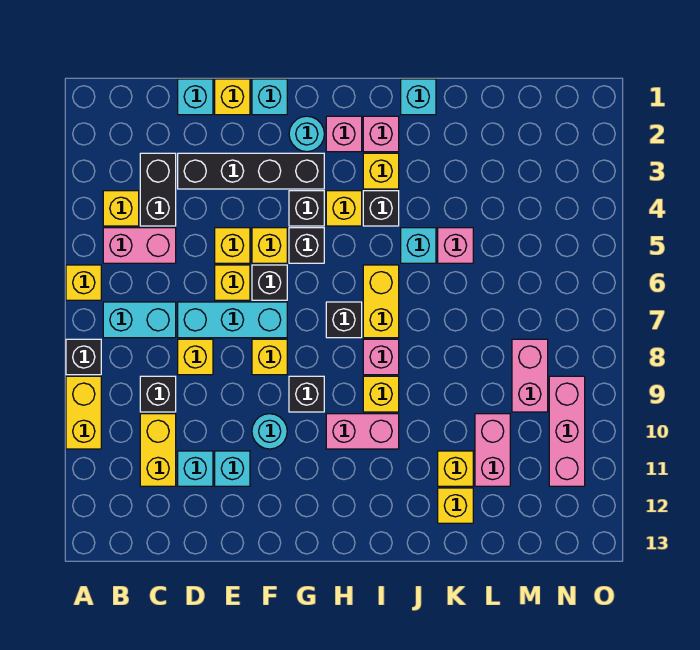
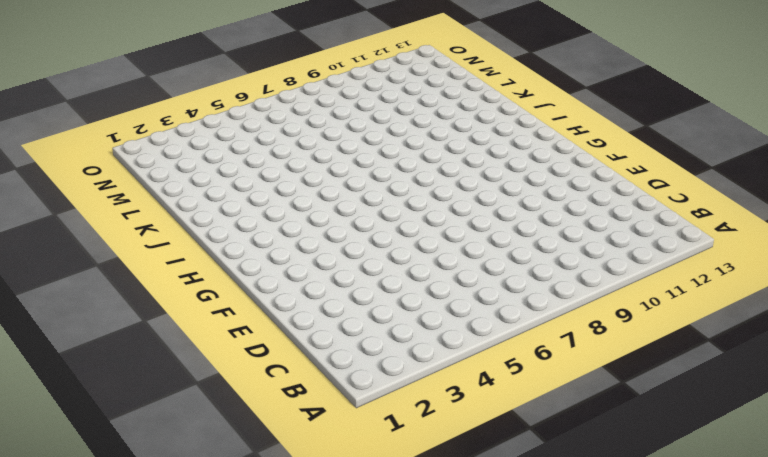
none -> yellow 1x1 brick [66,265,101,300]
none -> black 1x1 brick [66,339,101,375]
none -> yellow 1x2 brick [66,376,101,449]
none -> yellow 1x1 brick [103,191,139,226]

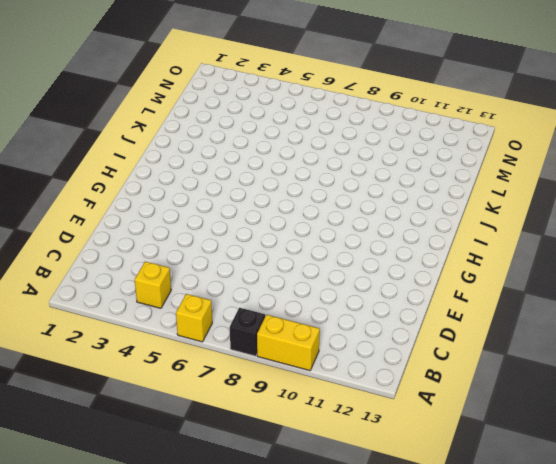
none -> pink 1x2 brick [103,228,176,263]
none -> cyan 1x2 brick [103,302,176,338]
none -> black 1x2 brick [140,153,176,226]
none -> black 1x1 brick [140,376,176,412]

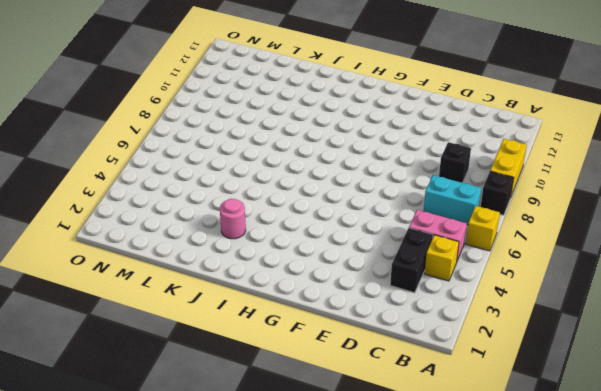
pink 1x1 round brick [220,199,246,239] -> none
none -> yellow 1x2 brick [140,414,176,486]
none -> cyan 1x1 brick [178,79,213,115]
none -> black 1x4 brick [178,153,324,189]
none -> cyan 1x3 brick [178,302,287,338]

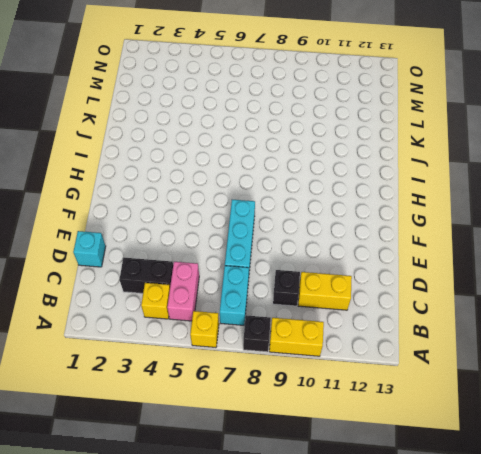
none -> black 1x4 brick [178,153,324,189]
none -> yellow 1x1 brick [178,339,213,375]
none -> cyan 1x1 brick [178,451,213,486]
none -> yellow 1x1 brick [215,79,250,115]

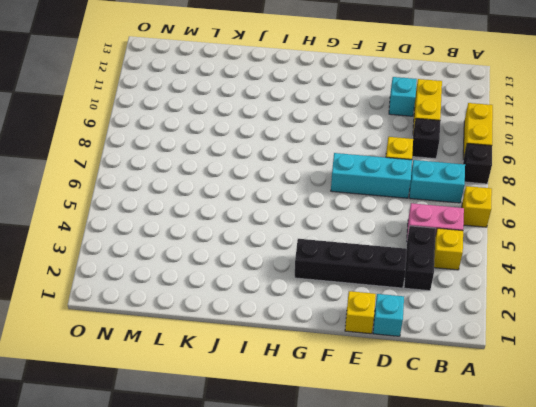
none -> yellow 1x1 brick [215,228,250,263]
none -> yellow 1x1 brick [215,265,250,300]
none -> cyan 1x1 brick [215,451,250,486]
none -> cyan 1x1 brick [252,79,287,115]

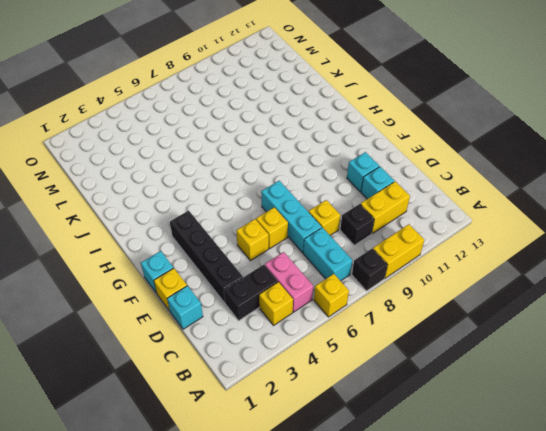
none -> yellow 1x1 brick [252,228,287,263]
none -> black 1x1 brick [252,265,287,300]
none -> yellow 1x1 brick [252,339,287,375]
none -> cyan 1x1 round brick [252,414,287,449]

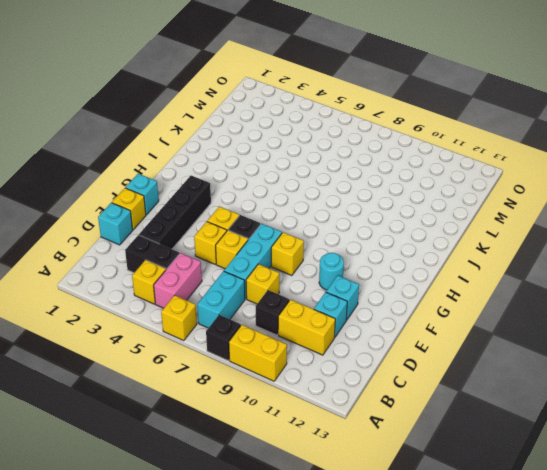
none -> cyan 1x1 round brick [289,116,324,152]
none -> black 1x1 brick [289,191,324,226]
none -> black 1x1 brick [289,228,324,263]
none -> black 1x1 brick [289,376,324,412]

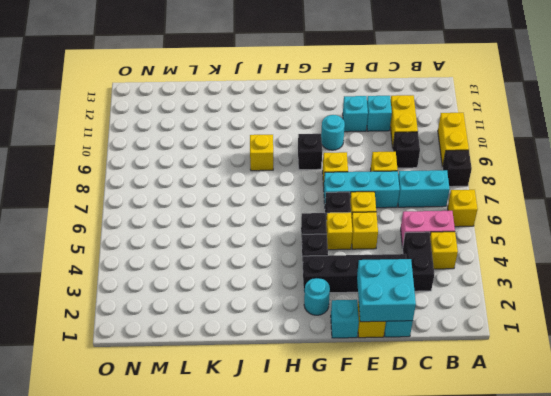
cyan 2x2 brick [357,259,416,322] -> none
none -> pink 1x1 brick [326,116,362,152]
none -> yellow 1x1 brick [326,191,362,226]
none -> black 1x1 brick [326,302,362,338]
none -> pink 1x2 brick [326,414,399,449]

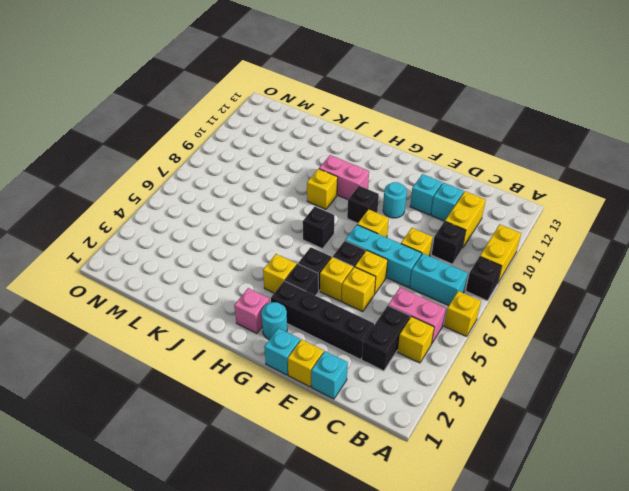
none -> pink 1x1 brick [363,116,399,152]
none -> yellow 1x1 brick [363,153,399,189]
none -> black 1x1 brick [363,191,399,226]
none -> yellow 1x2 brick [363,265,399,338]

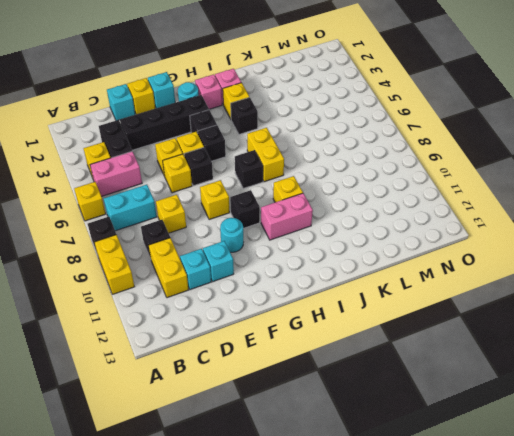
none -> cyan 1x3 brick [178,302,287,338]
none -> yellow 1x1 brick [326,191,362,226]
none -> pink 1x1 brick [363,339,399,375]
none -> cyan 1x1 brick [401,79,436,115]

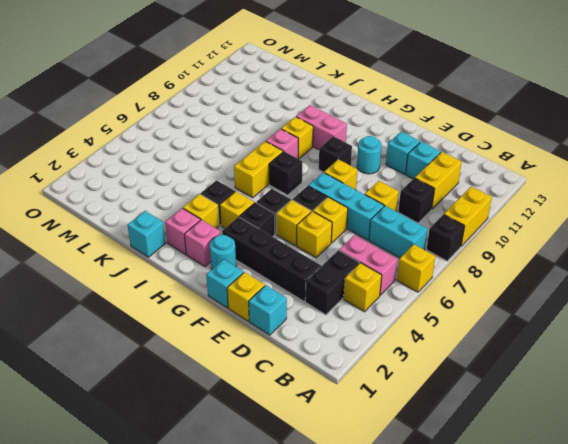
none -> cyan 1x1 brick [401,228,436,263]
none -> pink 1x1 brick [438,228,473,263]
none -> yellow 1x1 brick [438,451,473,486]
none -> yellow 1x1 brick [438,488,473,523]

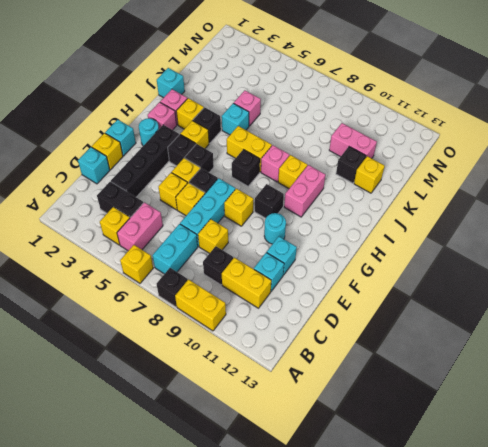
black 1x1 brick [336,147,366,183] -> yellow 1x1 brick [438,451,473,486]
none -> pink 1x2 brick [512,339,548,412]
none -> pink 1x3 brick [549,376,585,486]

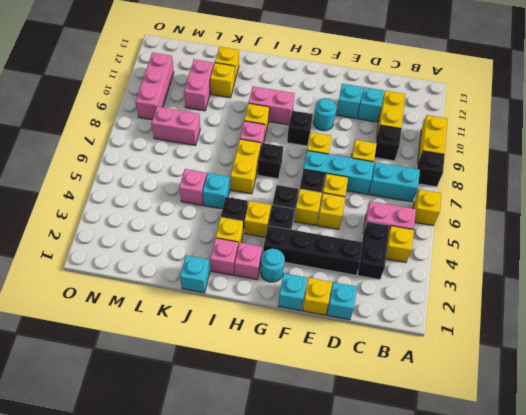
pink 1x2 brick [151,106,200,146] -> pink 1x2 brick turned to [512,339,548,412]

